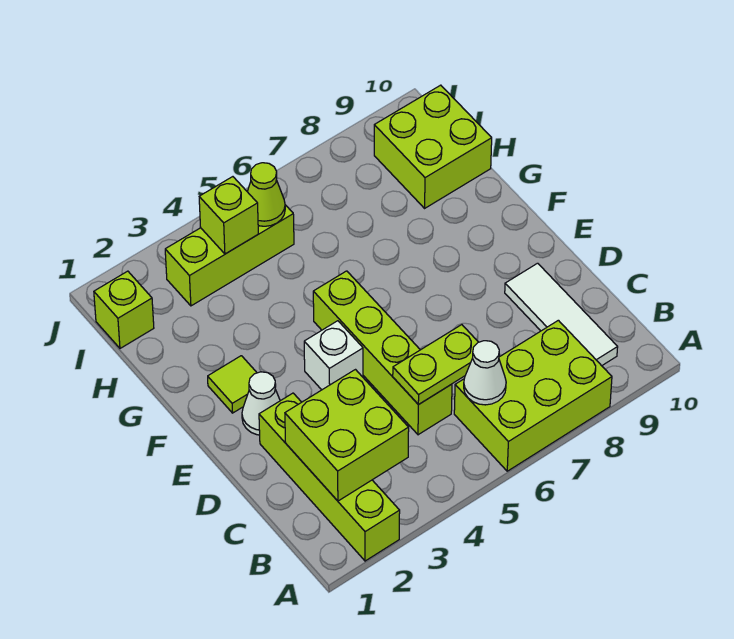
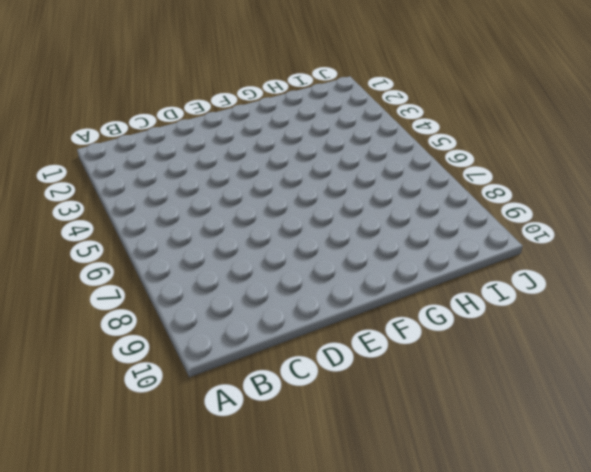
none -> lime 1x4 brick [259,393,400,561]
none -> lime 2x3 brick [454,320,612,471]
none -> white 1x3 tile [505,263,618,366]

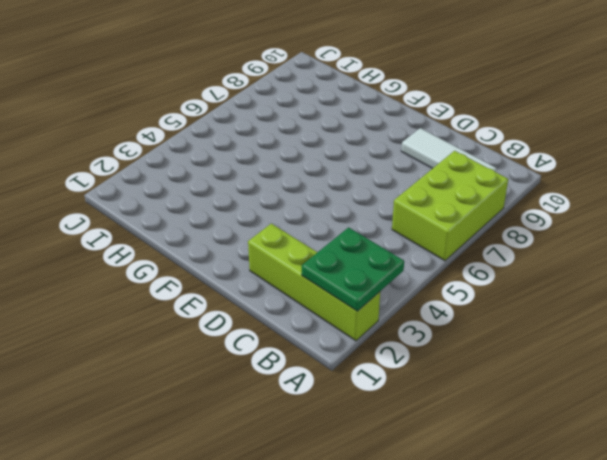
green 2x2 plate [302,227,404,311] -> lime 2x2 brick [285,370,409,501]
none -> lime 1x4 brick [313,271,452,435]
none -> white 1x1 cone [242,372,280,435]
none -> white 1x1 brick [304,321,363,390]

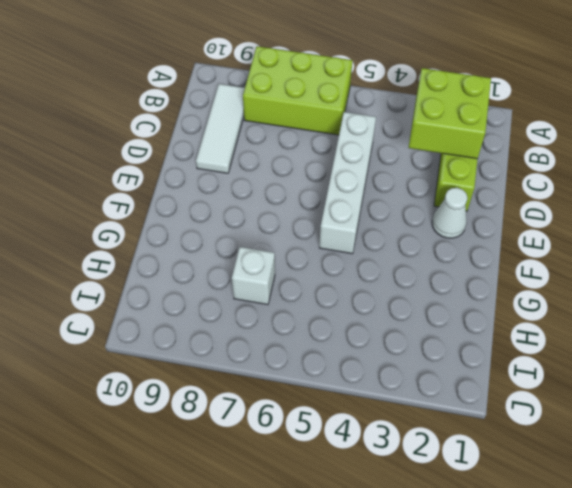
white 1x4 brick [319,112,376,254] -> lime 1x4 brick [313,271,452,435]
white 1x1 brick [232,247,275,305] -> white 1x1 brick moved to [304,321,363,390]
none -> lime 1x1 tile [208,356,257,413]
none -> lime 2x2 brick [374,85,492,208]
none -> lime 1x1 brick [94,271,154,348]

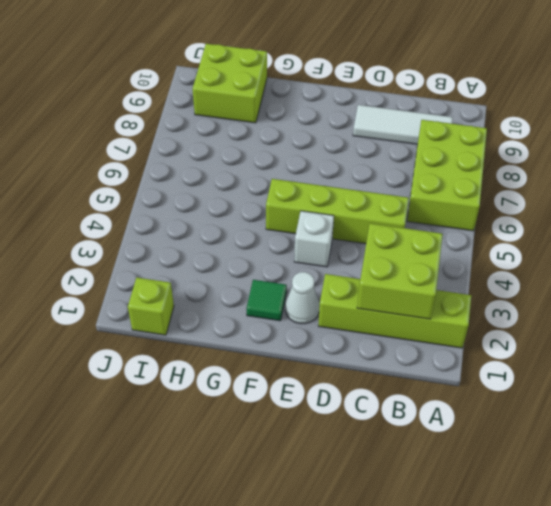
green 1x1 tile [246,280,287,321] -> lime 1x1 tile [208,356,257,413]
none -> lime 1x3 brick [165,205,294,306]
none -> white 1x1 cone [464,341,506,405]
none -> lime 1x2 plate [393,325,478,405]

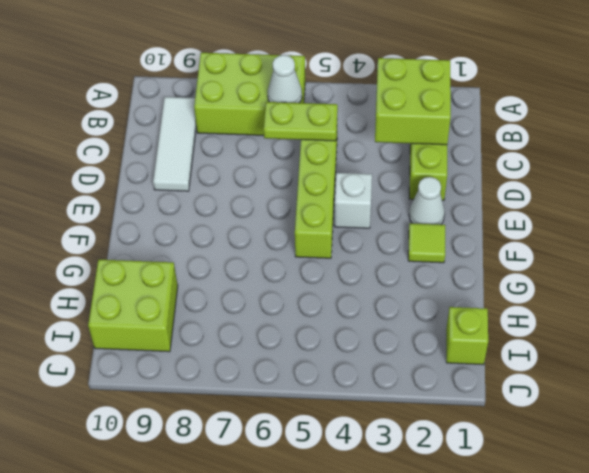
none -> lime 1x3 brick [165,205,294,306]
none -> lime 1x1 brick [199,177,258,254]
none -> lime 1x1 cone [247,163,285,226]

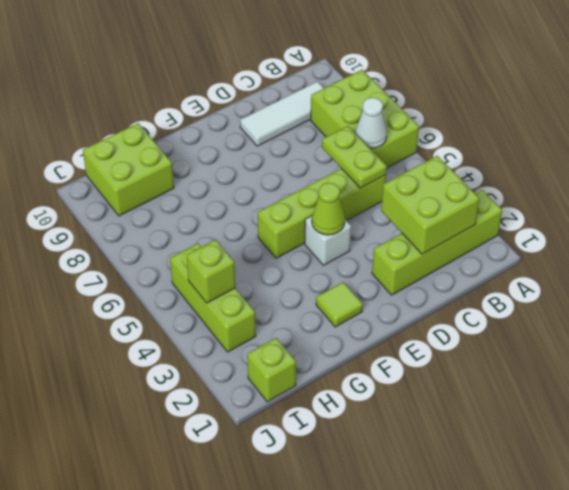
lime 1x1 cone [312,183,345,235] -> lime 1x1 cone moved to [247,163,285,226]
none -> white 1x1 cone [242,372,280,435]

